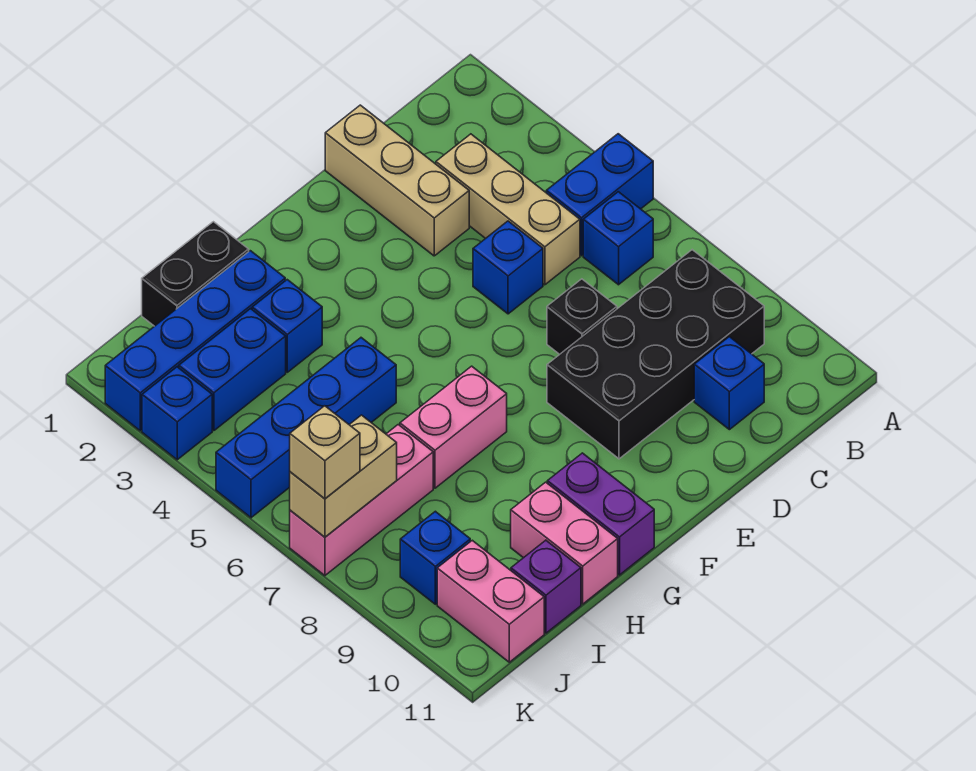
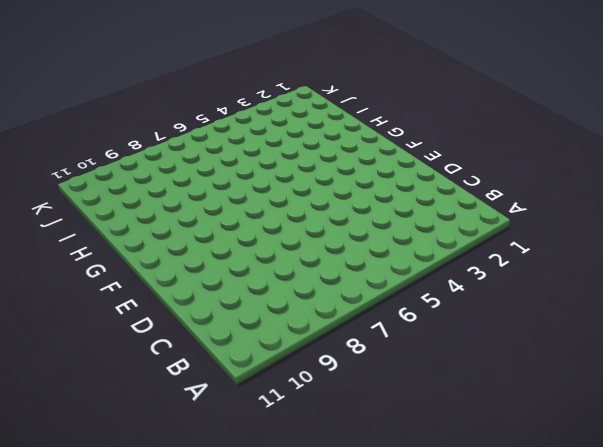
none -> blue 1x2 brick [546,134,653,256]
none -> blue 1x1 brick [583,192,653,285]
none -> black 2x4 brick [547,250,764,459]

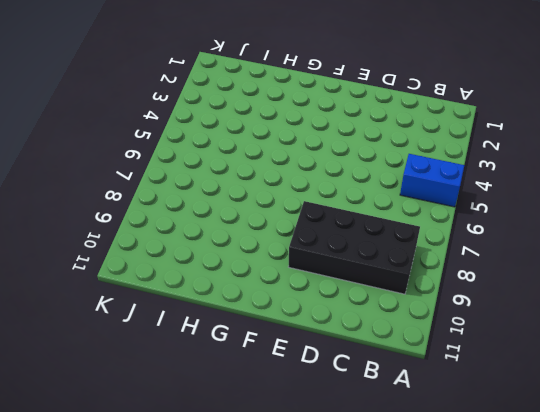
none -> blue 1x1 brick [583,192,653,285]
none -> tan 1x3 brick [436,134,580,285]
none -> blue 1x1 brick [694,337,764,430]

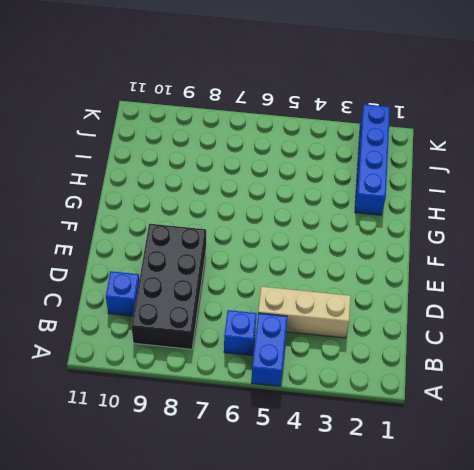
none -> tan 1x3 brick [325,105,469,256]
none -> blue 1x1 brick [473,221,543,314]
none -> black 1x1 brick [547,279,617,354]

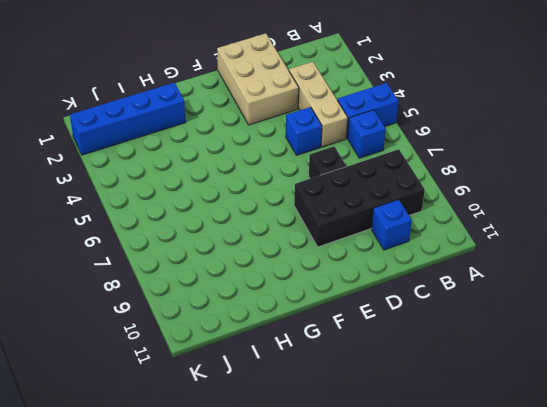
tan 2x3 brick [217,33,299,125] -> tan 1x3 brick [325,105,469,256]
none -> pink 1x2 brick [400,366,507,488]
none -> purple 1x2 brick [547,453,654,575]
none -> black 1x2 brick [142,222,249,326]

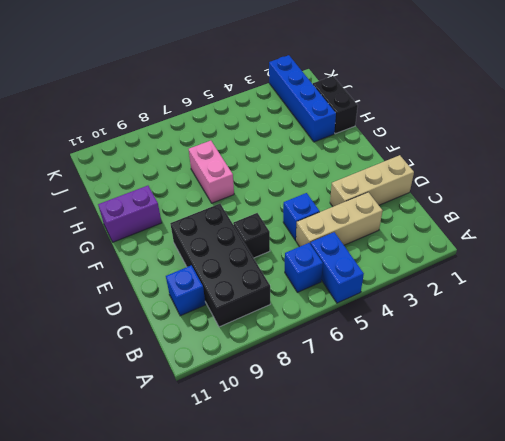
none -> blue 1x1 brick [252,280,322,372]
none -> blue 1x4 brick [216,338,396,518]
none -> pink 1x2 brick [511,482,618,604]

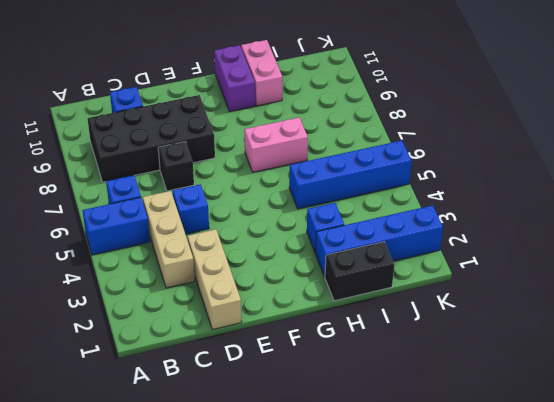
none -> blue 1x2 brick [179,309,286,431]
none -> pink 1x3 brick [290,425,433,576]
none -> purple 1x1 brick [511,540,581,633]

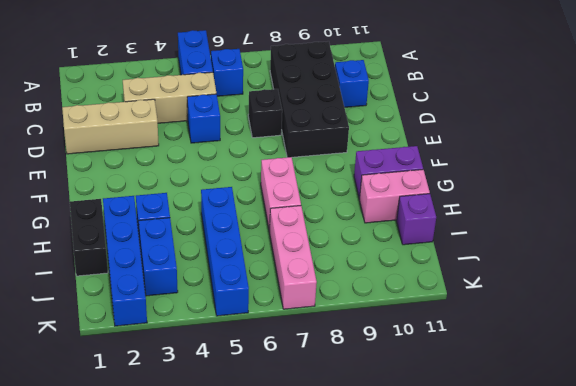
none -> blue 1x1 brick [400,511,470,604]
none -> pink 1x2 brick [437,540,544,662]
none -> blue 1x1 brick [142,367,212,460]

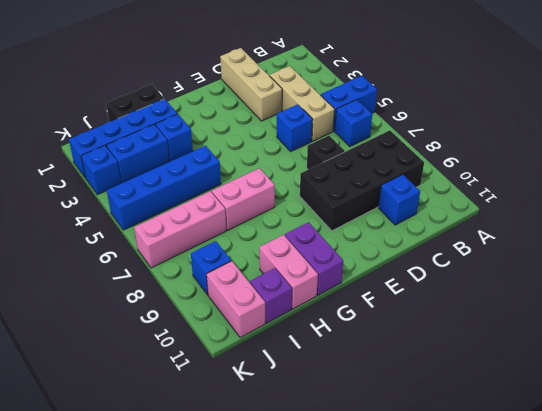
none -> tan 1x2 brick [290,415,397,537]
none -> tan 1x1 brick [290,406,360,499]

